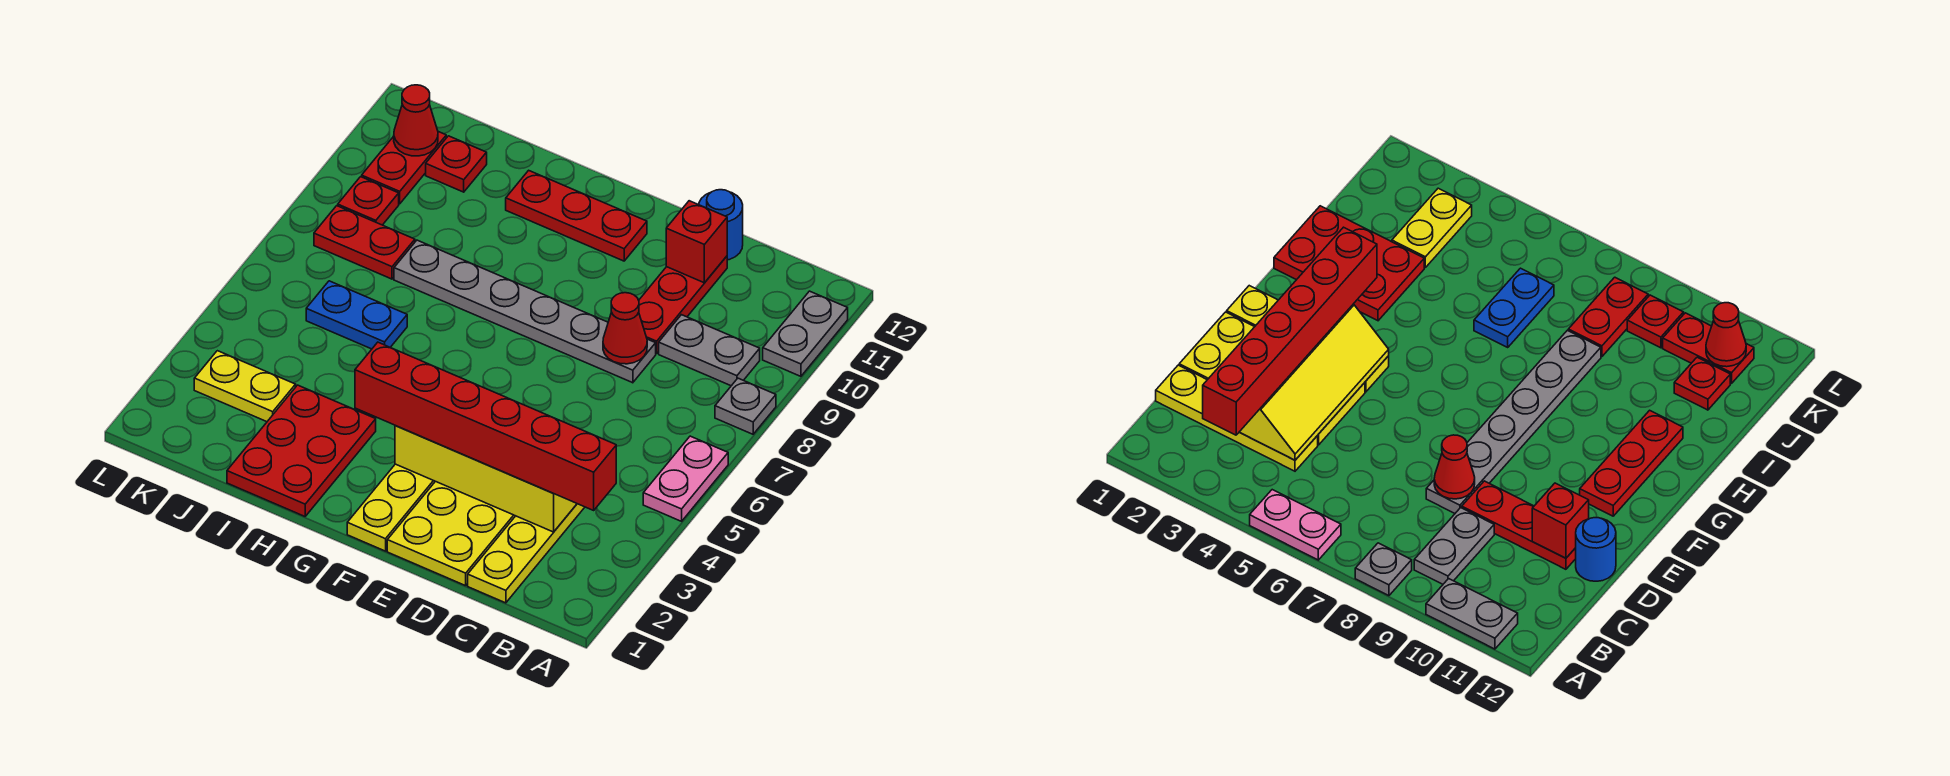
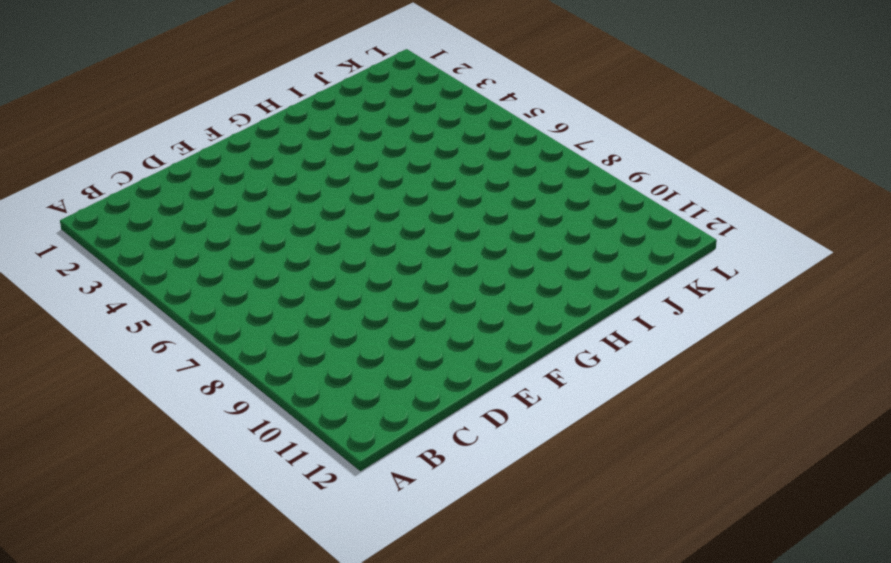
none -> pink 1x2 plate [643,436,728,521]
none -> grey 1x1 plate [715,378,776,434]
none -> grey 1x2 plate [763,291,848,376]

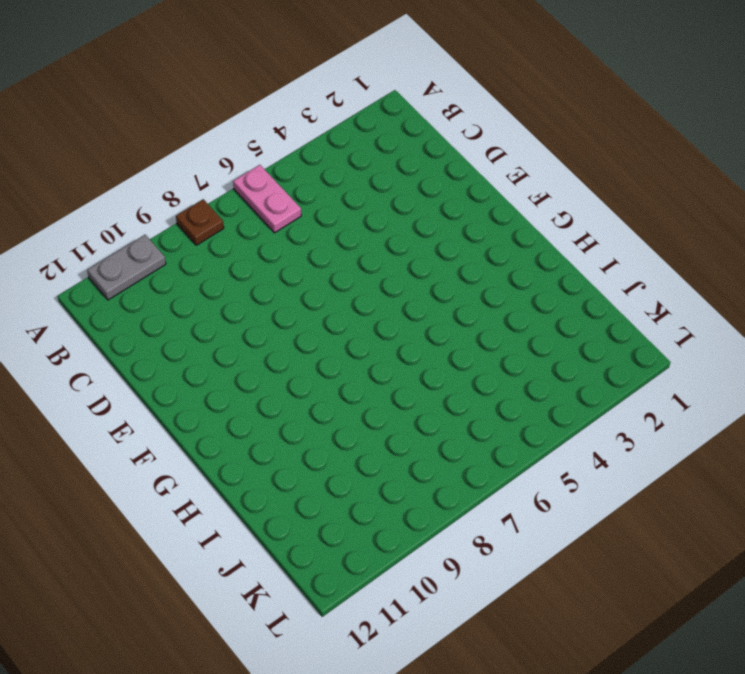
pink 1x2 plate [233,165,301,233] -> pink 1x2 plate turned to [643,436,728,521]
brown 1x1 plate [176,199,224,245] -> grey 1x1 plate [715,378,776,434]
none -> grey 1x2 plate [659,315,760,386]
none -> yellow 1x4 plate [468,504,585,603]
none -> yellow 2x4 plate [387,481,515,586]

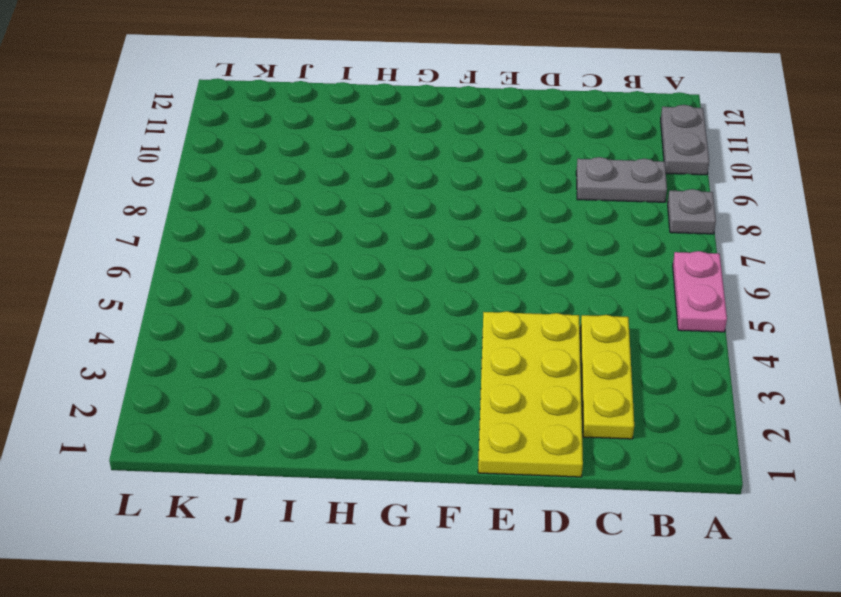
yellow 1x3 plate [580,315,634,439] -> yellow 1x4 plate [468,504,585,603]
none -> grey 1x6 plate [394,240,656,383]
none -> red 1x3 plate [639,256,727,354]
none -> blue 1x1 round brick [699,190,743,260]

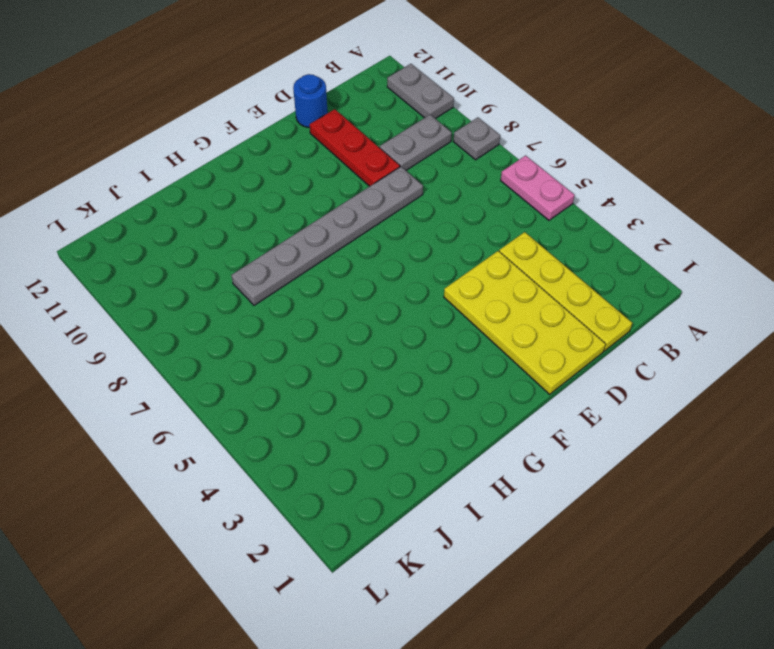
none -> yellow 1x4 plate [347,464,435,551]
none -> red 1x3 plate [506,170,647,261]
none -> red 2x3 plate [227,385,376,516]

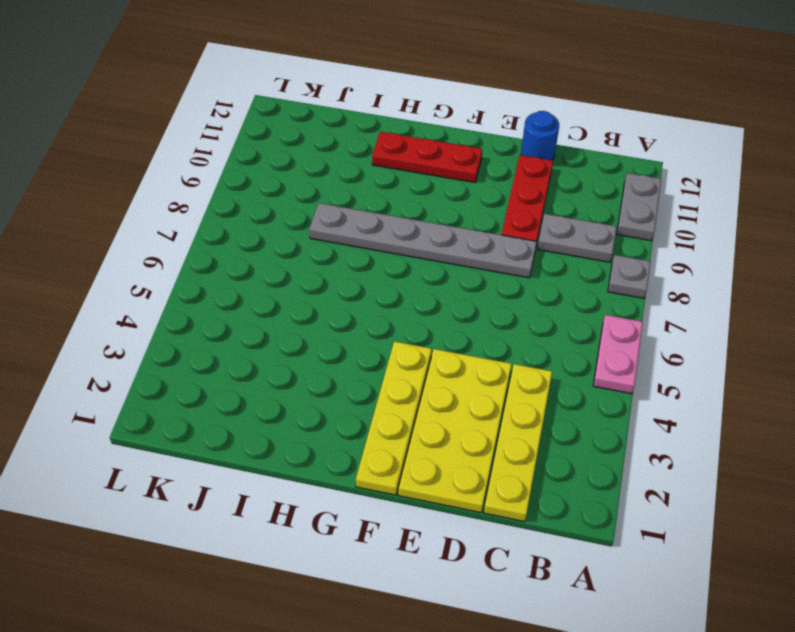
none -> red 2x3 plate [227,385,376,516]
none -> blue 1x2 plate [306,281,407,349]
none -> yellow 1x2 plate [194,351,296,422]

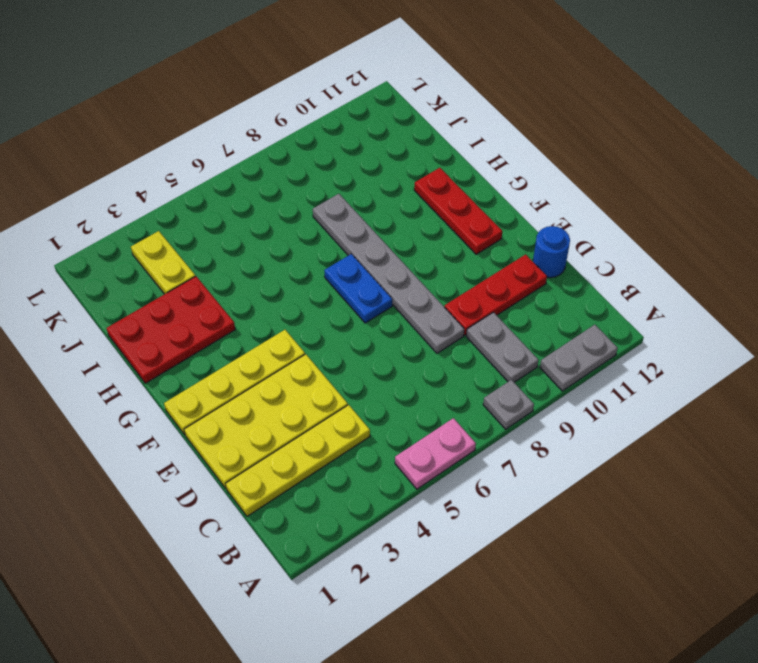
blue 1x2 plate [324,254,392,323] -> blue 1x2 plate moved to [306,281,407,349]
none -> red 1x2 plate [314,206,415,279]
none -> red 1x1 plate [426,136,487,192]
none -> red 1x1 plate [338,177,399,225]

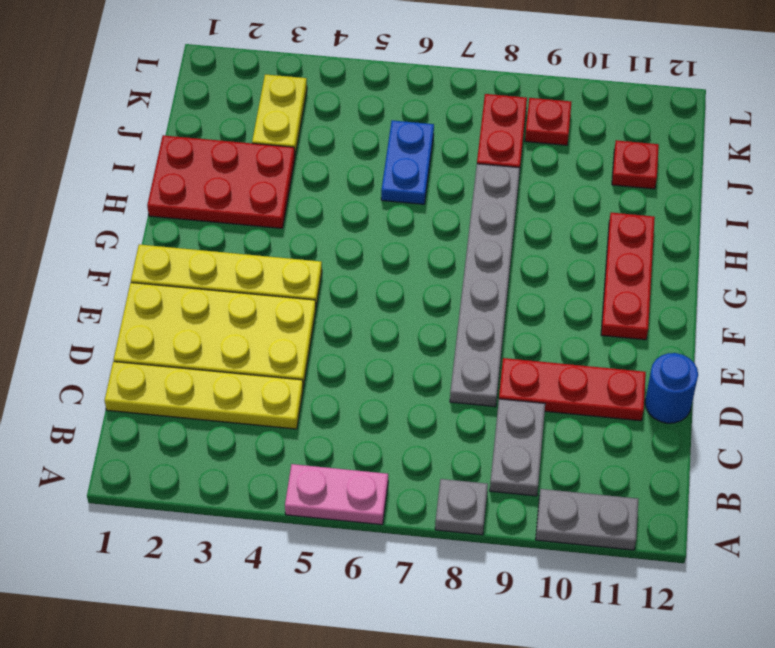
none -> red 1x2 plate [362,132,446,204]
none -> yellow 2x4 slope [395,426,577,532]
none -> red 1x1 cone [603,293,647,364]

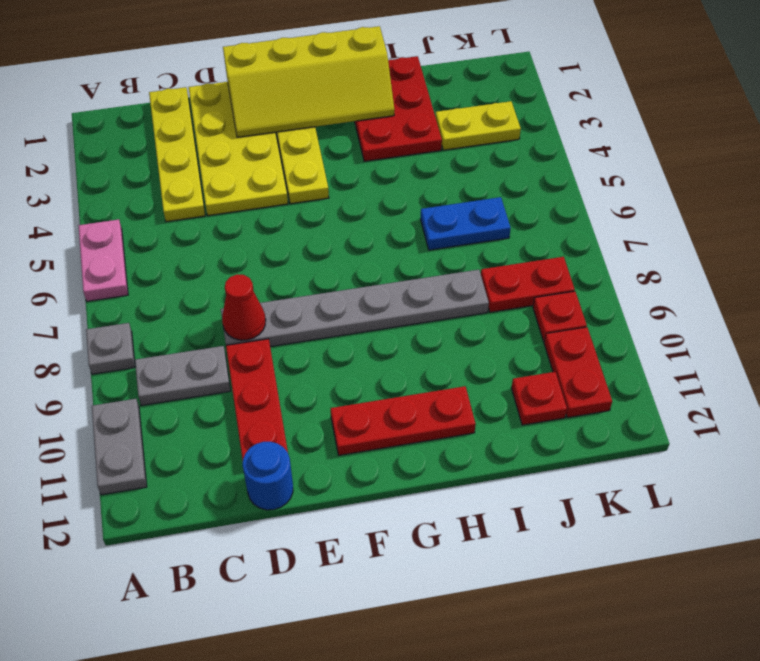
yellow 2x4 slope [223,26,394,137] -> yellow 2x4 slope moved to [395,426,577,532]
none -> red 1x1 brick [666,201,727,283]
none -> red 1x1 cone [394,85,438,156]
none -> red 1x6 brick [355,342,616,510]

